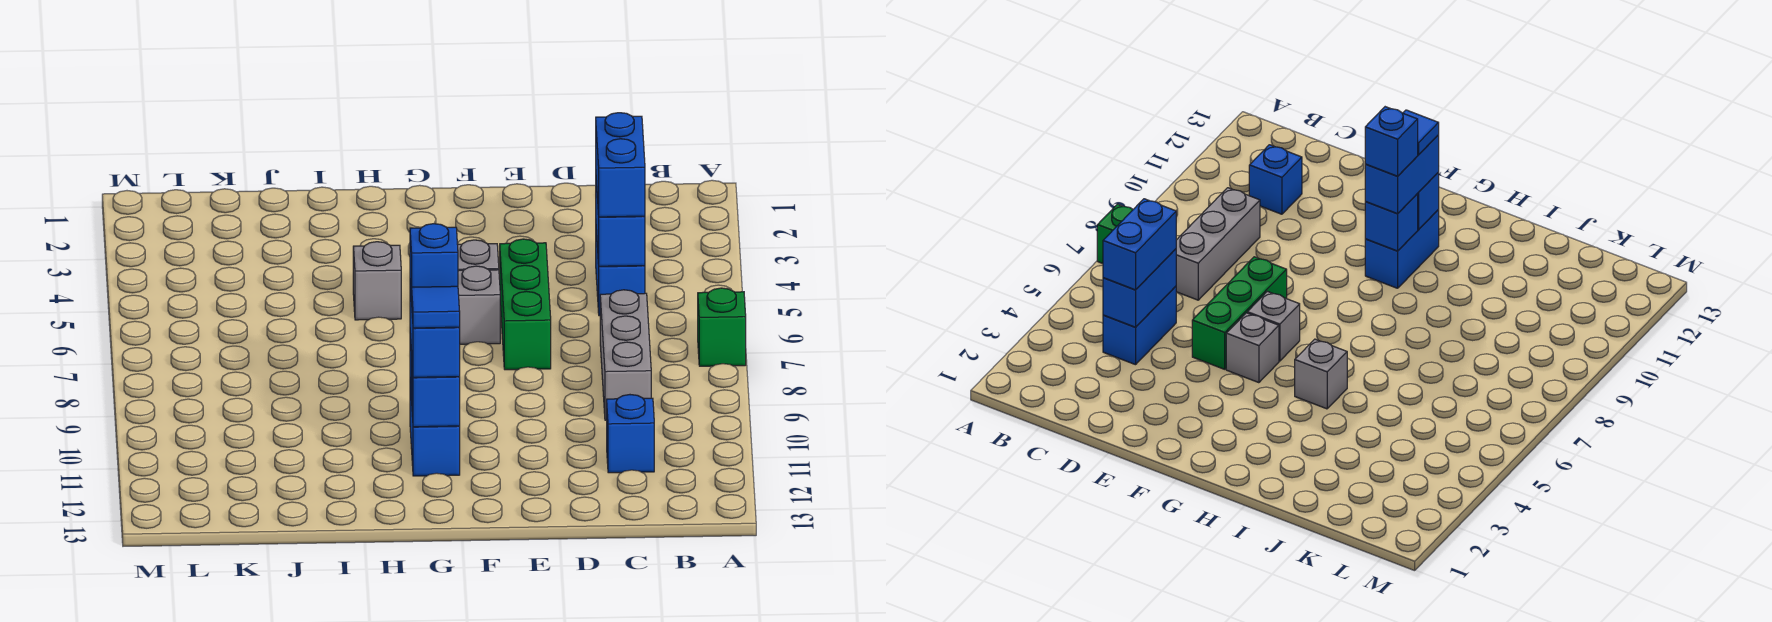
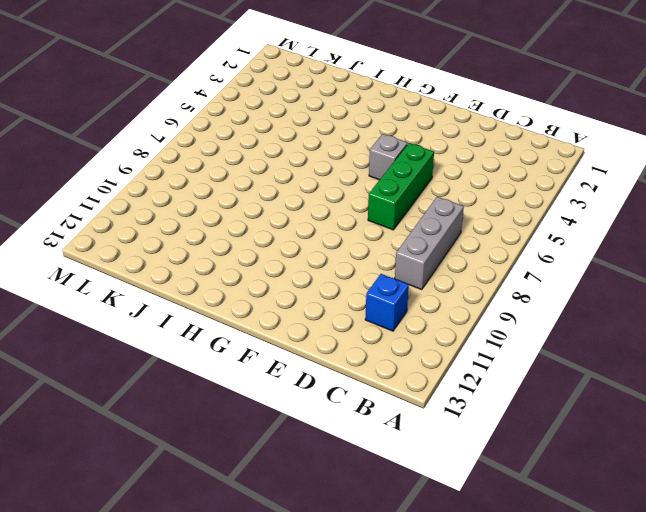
none -> green 1x1 brick [698,288,746,366]
none -> blue 1x2 brick [596,230,645,316]
none -> grey 1x1 brick [458,266,500,344]

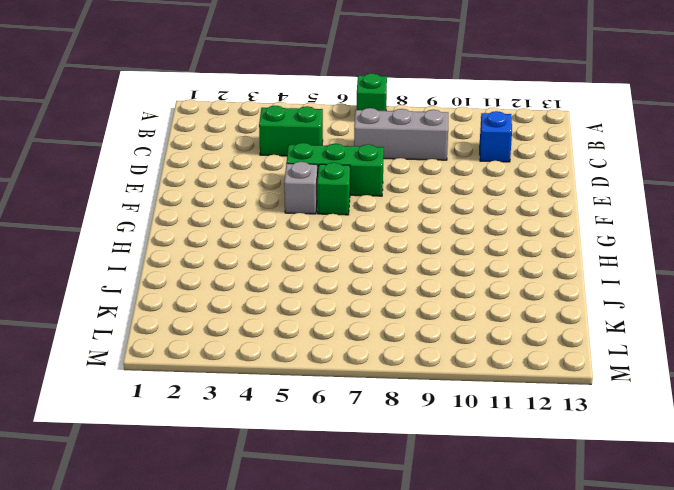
green 1x2 brick [259,106,323,156] -> blue 1x2 brick [596,230,645,316]
green 1x1 brick [317,163,350,215] -> grey 1x1 brick [458,266,500,344]
none -> blue 1x2 brick [410,383,460,476]
none -> grey 1x1 brick [353,242,401,320]
none -> blue 1x2 brick [596,181,645,266]

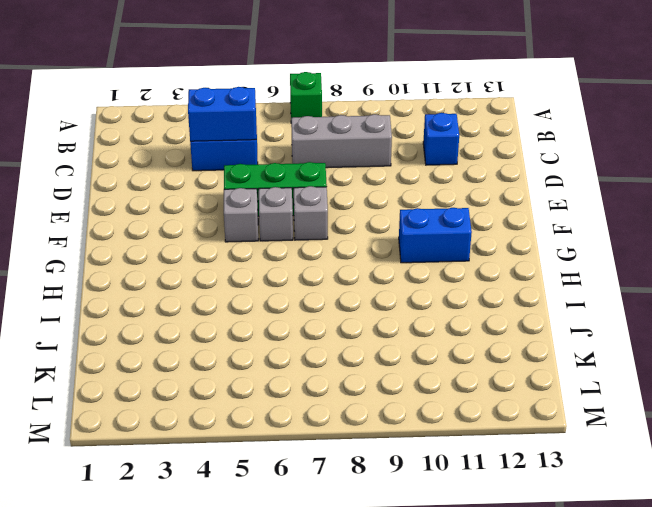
grey 1x1 brick [294,186,328,240] -> grey 1x1 brick moved to [353,242,401,320]
none -> blue 1x1 brick [1365,194,1418,251]
none -> blue 1x1 brick [411,367,460,427]
none -> blue 1x2 brick [596,113,645,217]

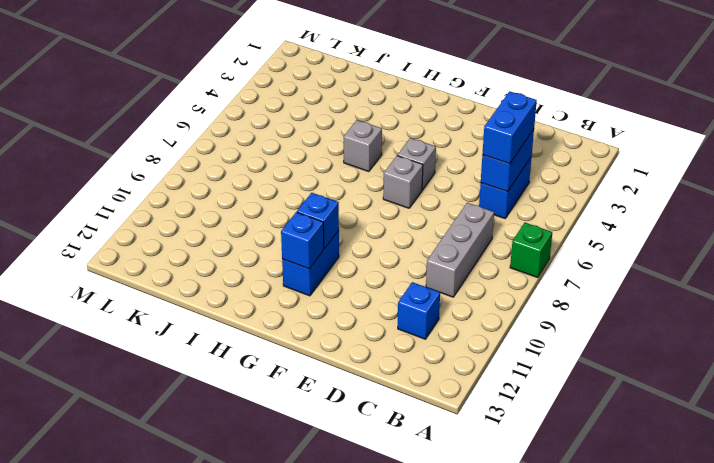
none -> green 1x3 brick [500,239,551,370]
none -> blue 1x2 brick [410,285,460,377]
none -> blue 1x1 brick [410,224,458,301]

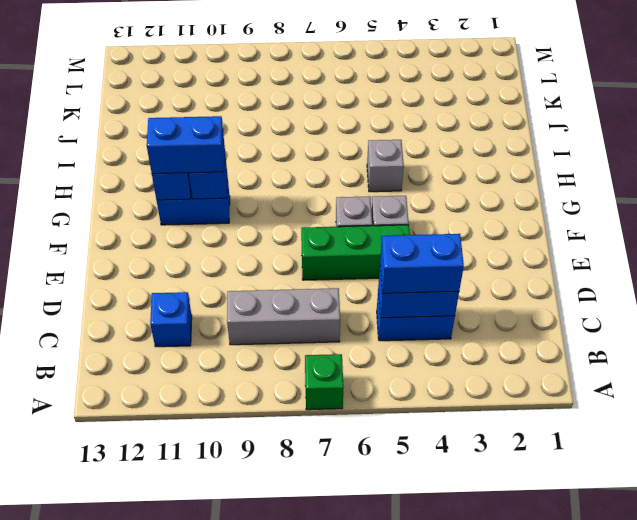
none -> blue 1x1 brick [410,224,458,301]
none -> blue 1x1 tile [412,286,460,328]

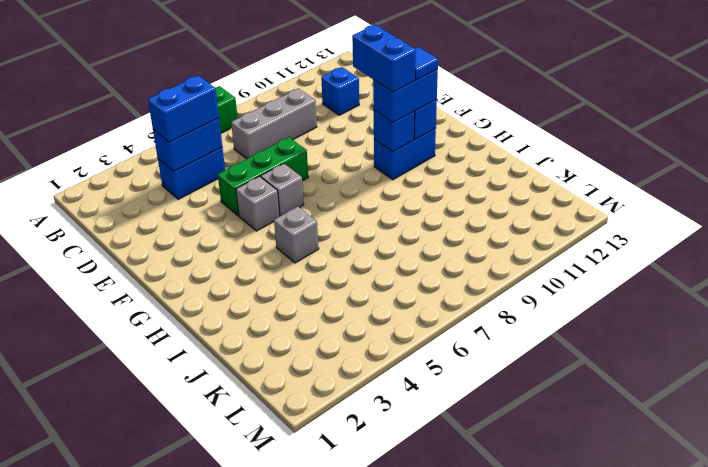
blue 1x2 brick [352,25,416,92] -> blue 1x1 brick [410,224,458,301]

